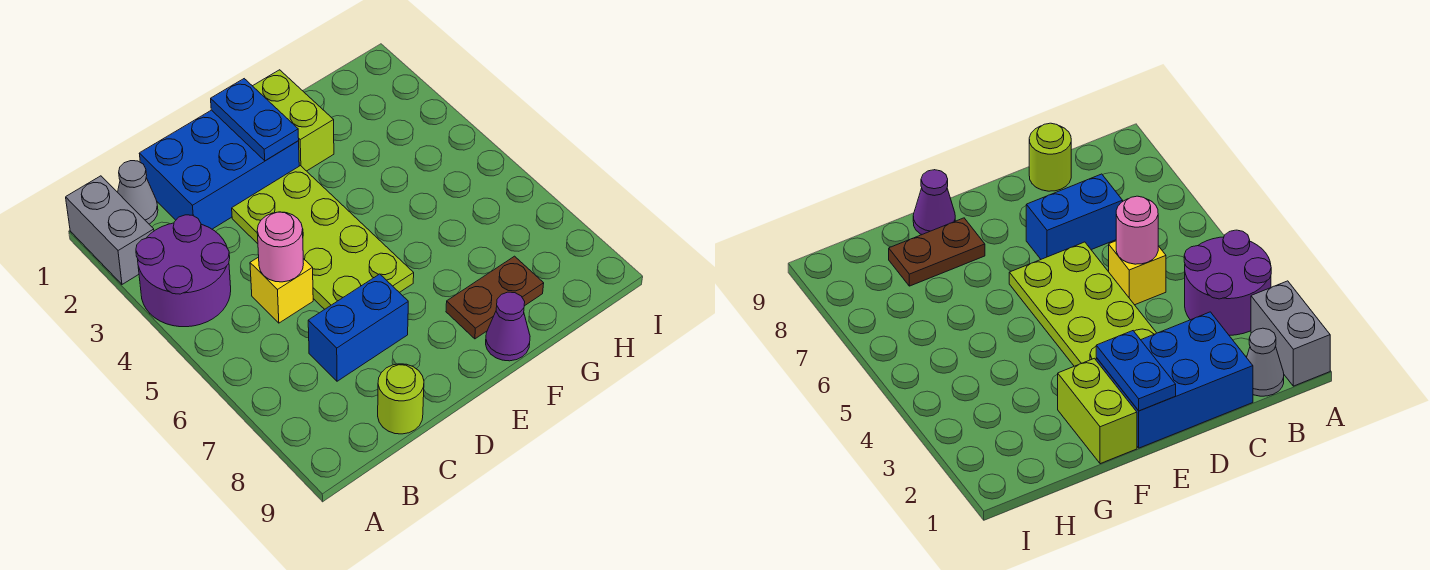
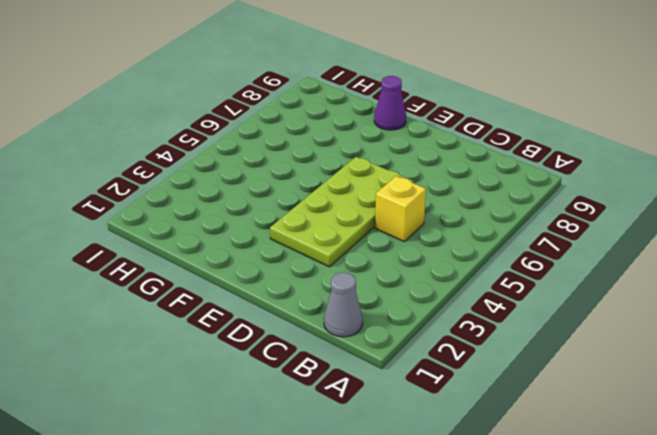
none -> grey 1x2 brick [66,176,154,284]
none -> purple 2x2 round brick [136,215,231,327]
none -> blue 2x3 brick [139,110,299,229]

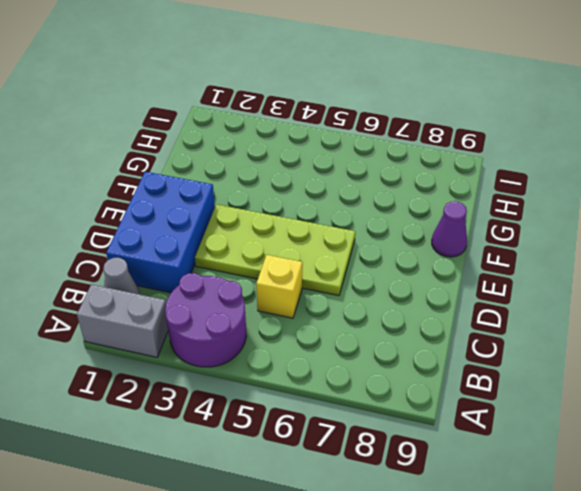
none -> blue 1x2 brick [308,274,408,381]
none -> lime 1x1 round brick [378,364,424,434]
none -> lime 1x2 brick [253,70,334,171]

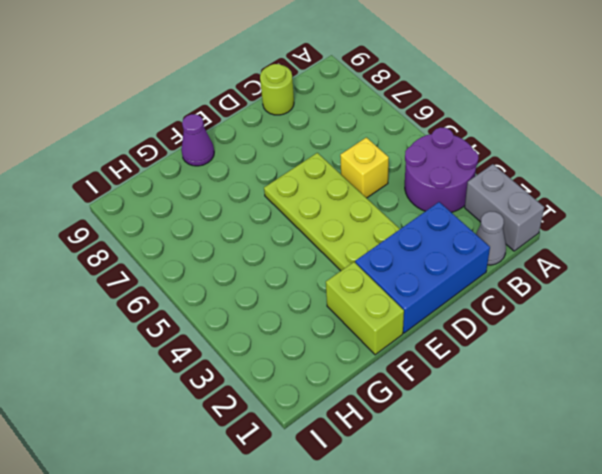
none -> blue 1x2 brick [308,274,408,381]
none -> brown 1x2 plate [446,256,544,339]
none -> pink 1x1 round brick [257,212,303,282]

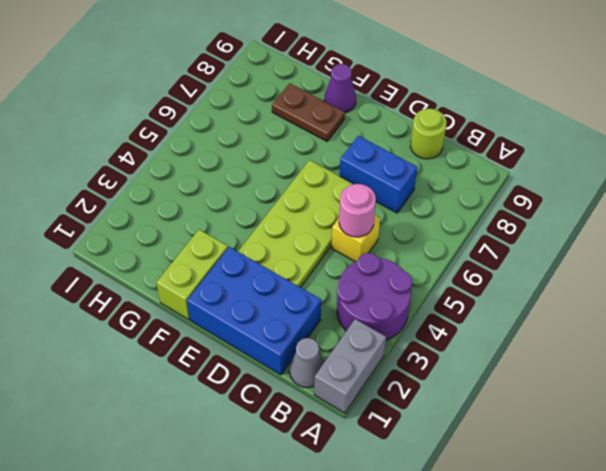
none -> blue 1x2 plate [211,79,299,161]

